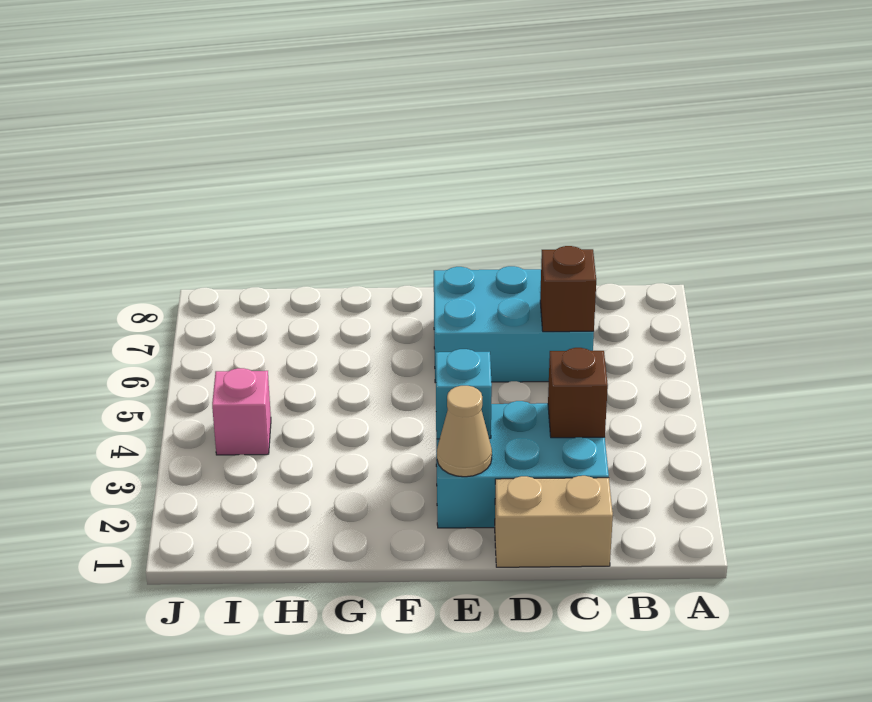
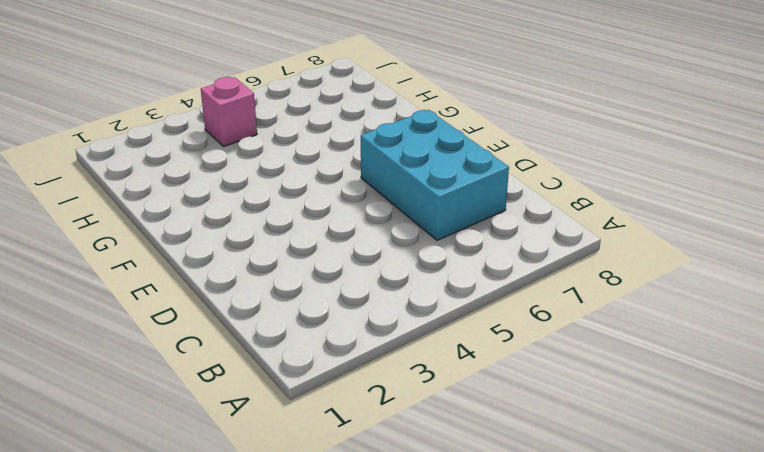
none -> tan 1x2 brick [495,476,613,567]
none -> cyan 2x3 brick [436,401,609,528]

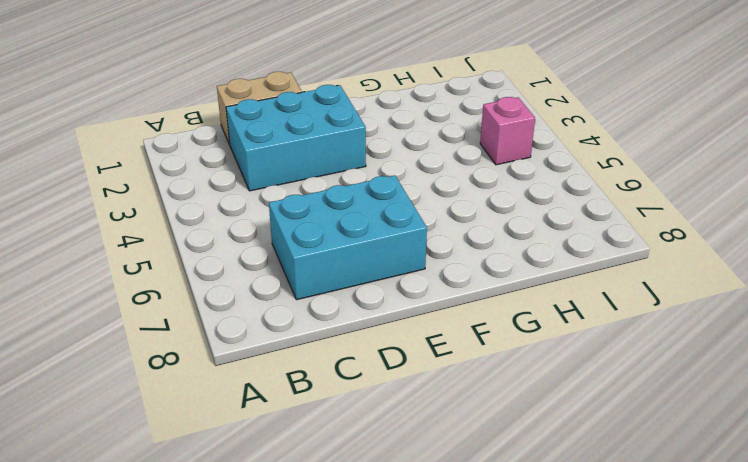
none -> brown 1x1 brick [548,348,608,438]
none -> brown 1x1 brick [540,246,596,332]

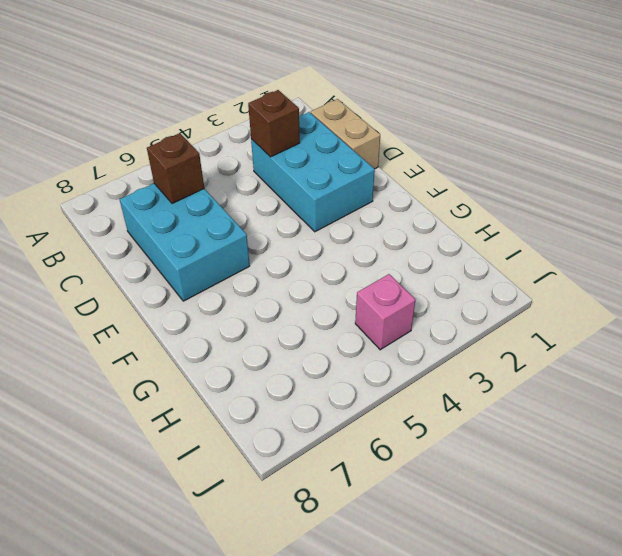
none -> tan 1x1 cone [437,386,492,477]
none -> cyan 1x1 brick [436,349,492,439]

